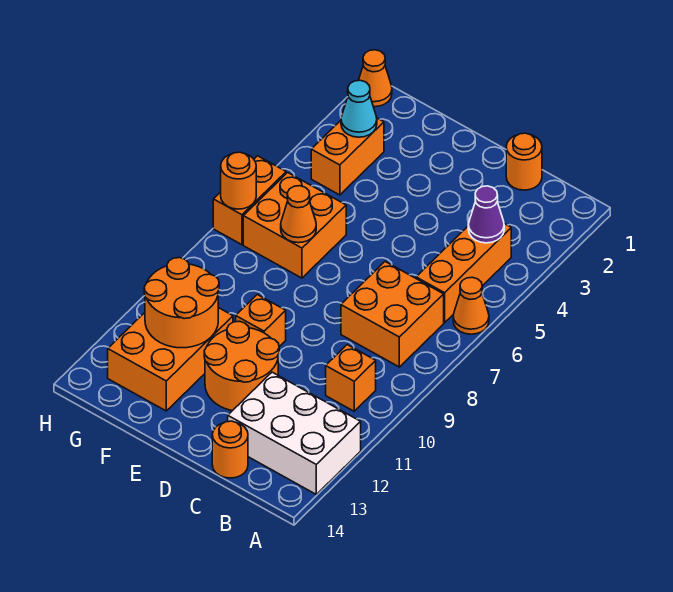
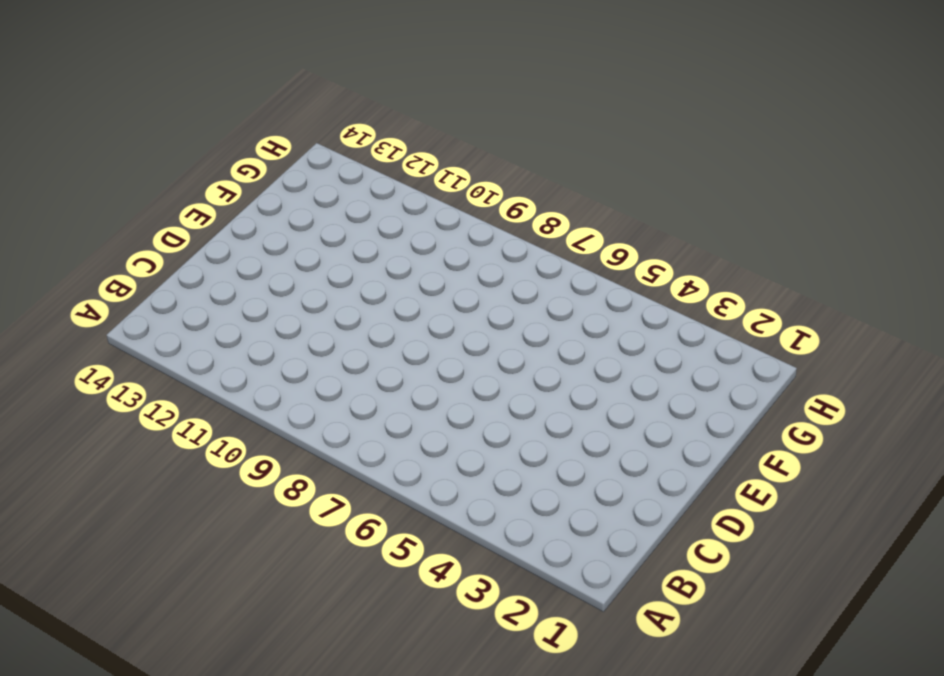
none -> orange 1x1 cone [453,277,489,334]
none -> white 2x3 brick [228,372,361,494]
none -> orange 1x3 brick [416,224,511,323]

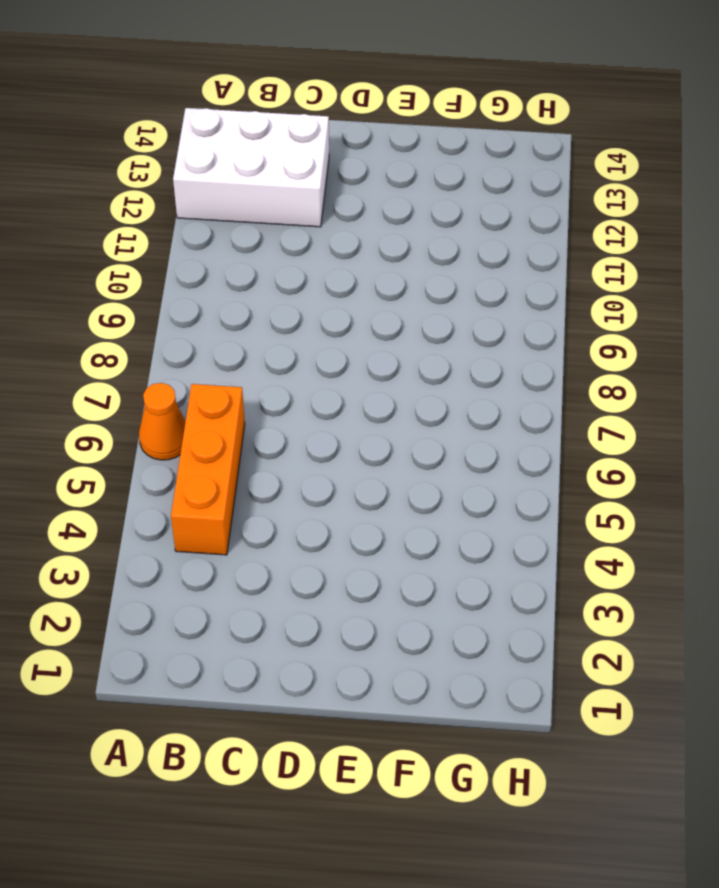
none -> orange 2x2 brick [341,262,444,367]
none -> orange 1x1 brick [326,345,376,411]
none -> orange 1x1 round brick [506,133,542,190]

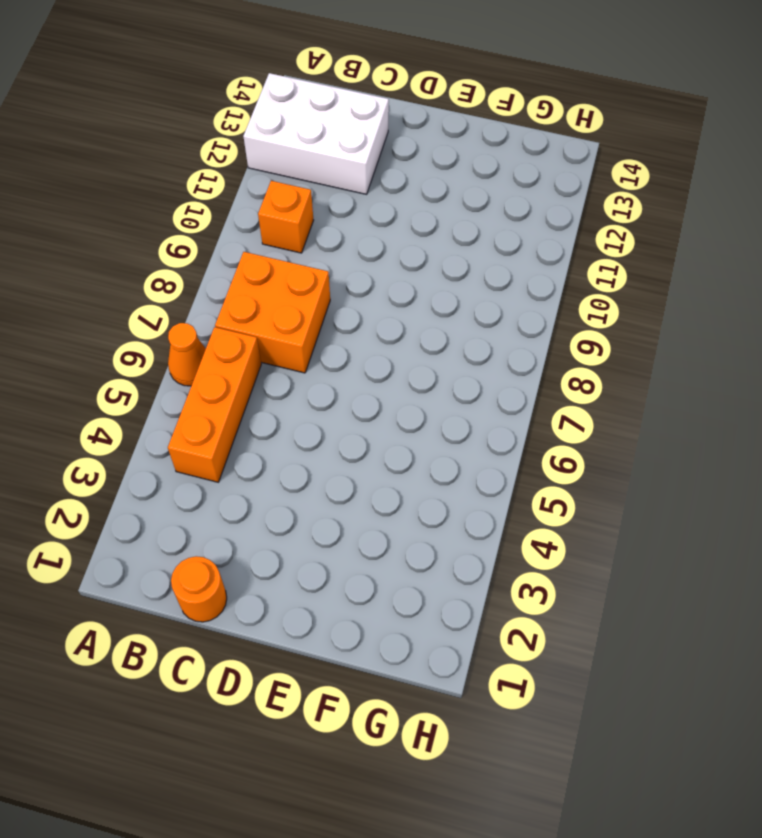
none -> orange 1x1 round brick [212,421,248,478]
none -> orange 2x2 round brick [204,321,279,411]
none -> orange 1x1 brick [236,295,286,346]

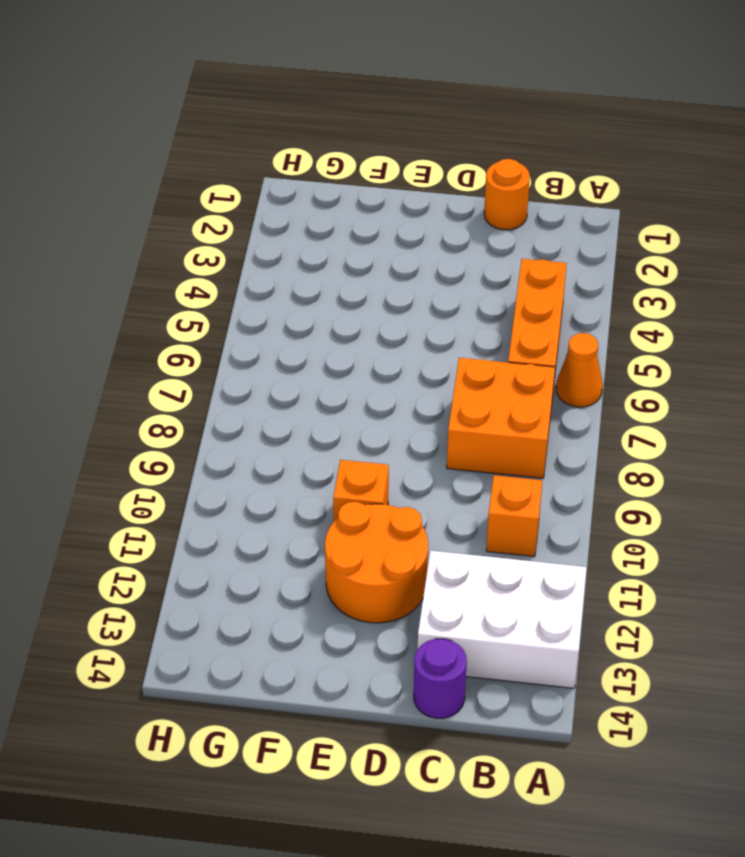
purple 1x1 round brick [414,639,467,718] -> orange 1x1 round brick [212,421,248,478]
none -> orange 2x2 brick [243,173,346,278]
none -> orange 2x3 brick [108,308,233,411]
none -> orange 1x2 brick [311,118,384,195]

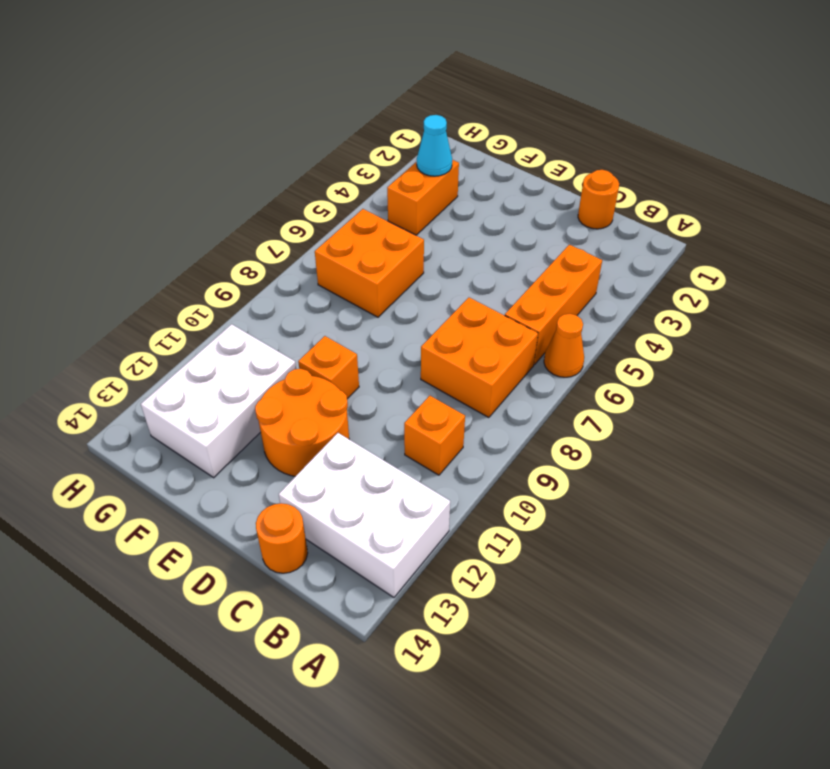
white 2x3 brick [141,324,296,478] -> orange 2x3 brick [108,308,233,411]
none -> orange 1x1 cone [358,50,392,107]
none -> orange 1x2 brick [213,156,286,245]
none -> purple 1x1 cone [468,186,504,243]

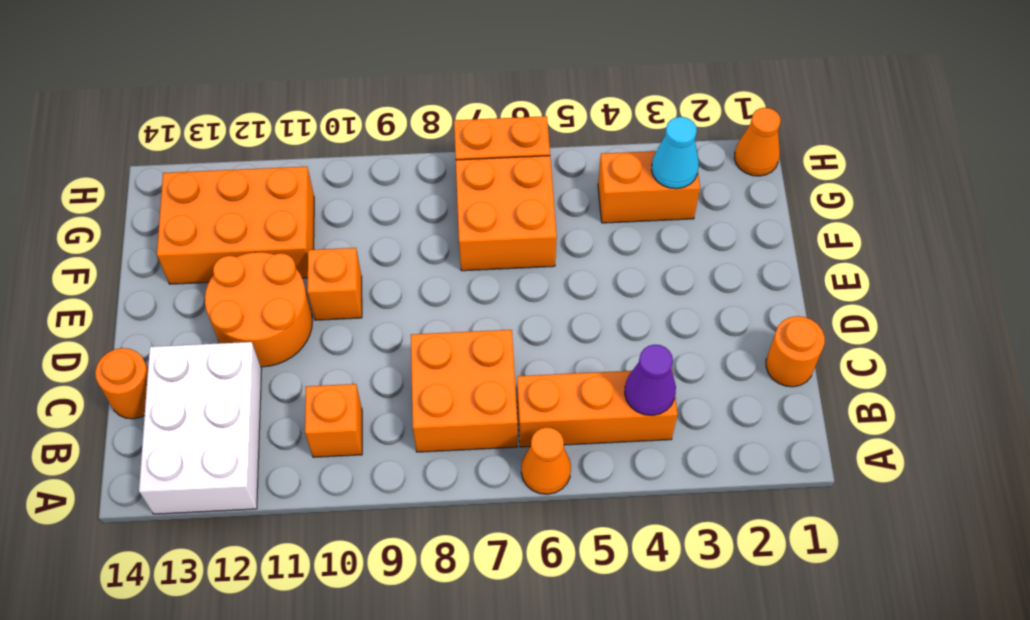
none -> orange 1x1 cone [281,186,316,243]
none -> orange 2x2 round brick [144,258,219,348]
none -> orange 1x1 round brick [221,152,256,209]

